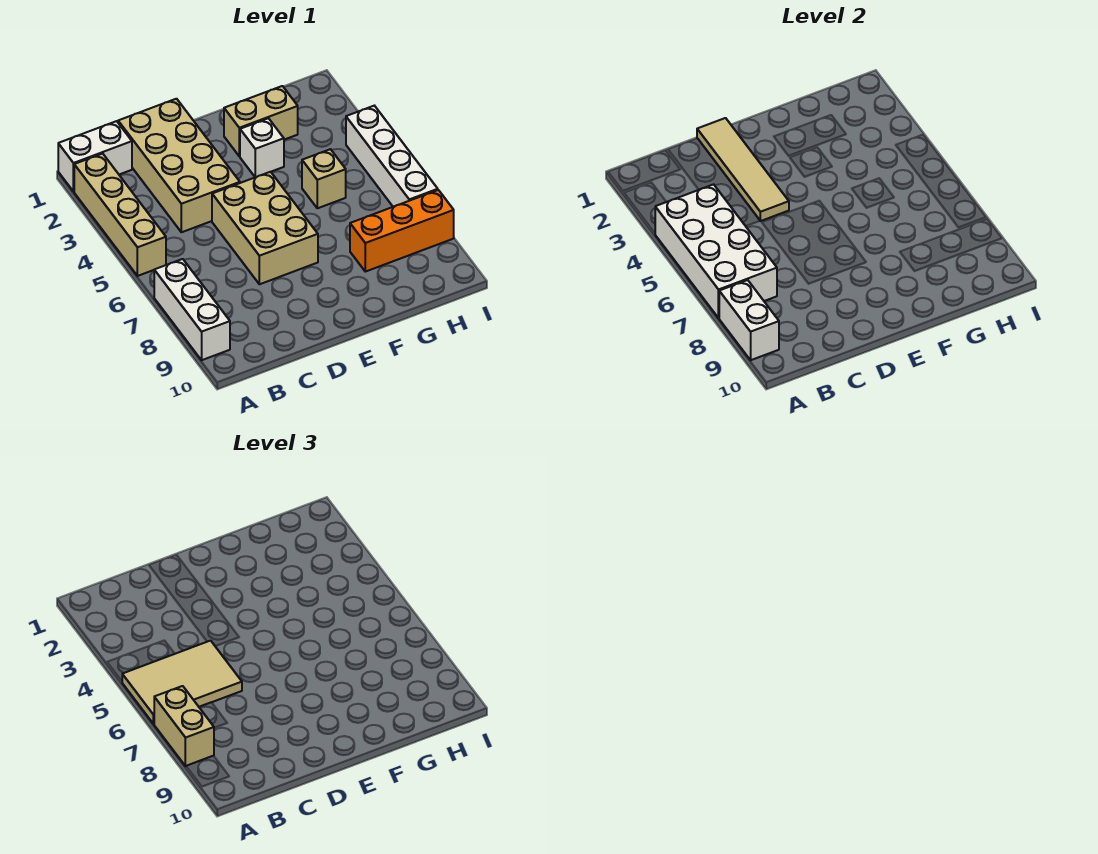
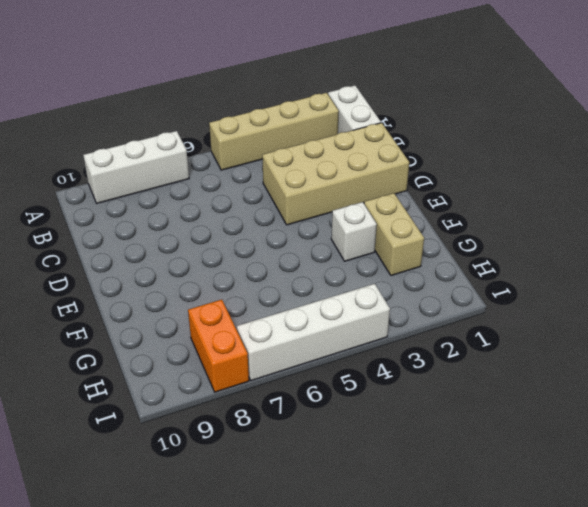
orange 1x2 brick [188,300,249,392] -> orange 1x3 brick [350,190,454,272]
none -> tan 2x3 brick [212,172,318,284]
none -> tan 1x1 brick [302,149,346,208]
none -> white 2x4 brick [655,184,777,318]

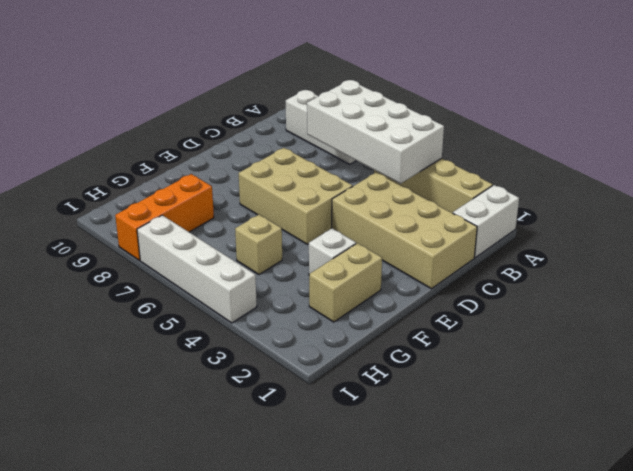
none -> white 1x2 brick [719,280,779,360]
none -> tan 1x4 tile [697,118,789,221]
none -> tan 2x3 tile [122,641,242,724]

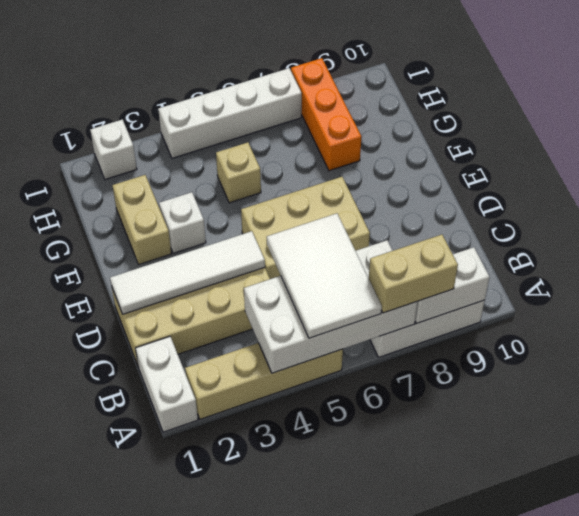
white 2x3 tile [267,213,382,338] -> tan 2x3 tile [122,641,242,724]
white 1x4 tile [110,231,265,314] -> tan 1x4 tile [697,118,789,221]
white 1x1 brick [90,120,137,179] -> none

